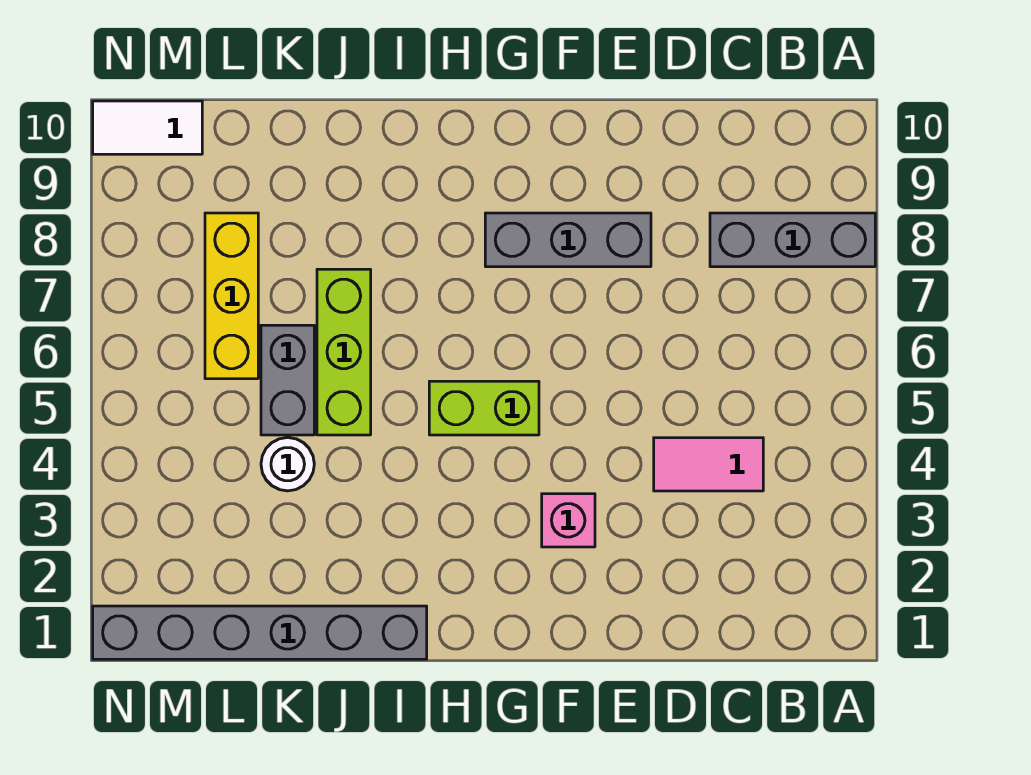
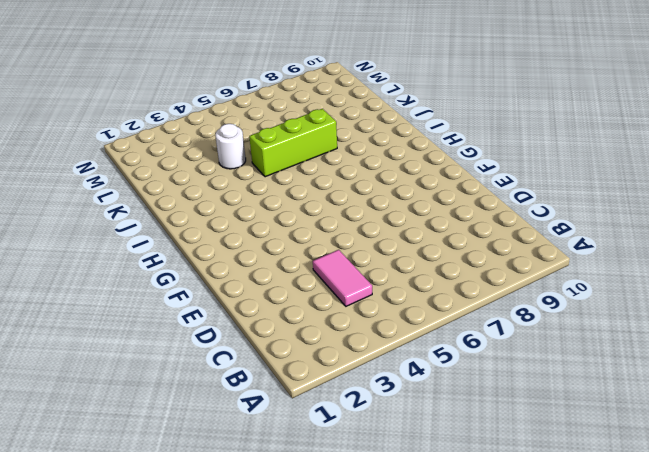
none -> grey 1x3 brick [710,213,875,267]
none -> grey 1x3 brick [485,213,651,267]

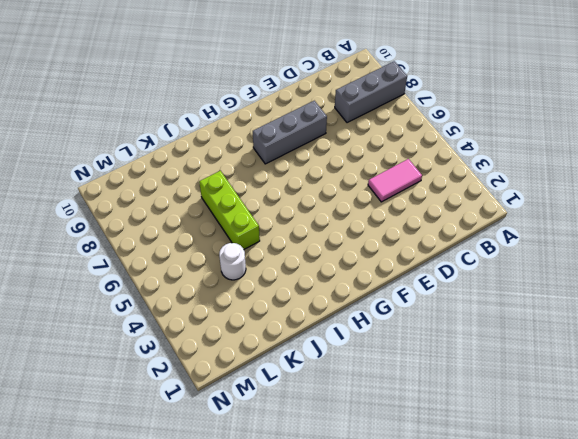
none -> pink 1x1 brick [542,494,595,547]
none -> lime 1x2 brick [429,381,539,435]

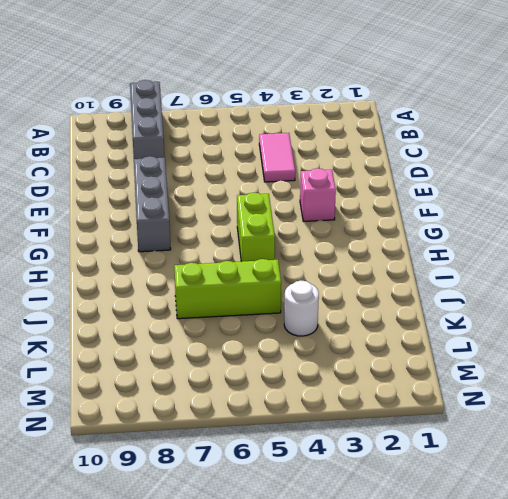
none -> grey 1x6 brick [93,606,427,659]
none -> grey 1x2 brick [261,325,314,435]

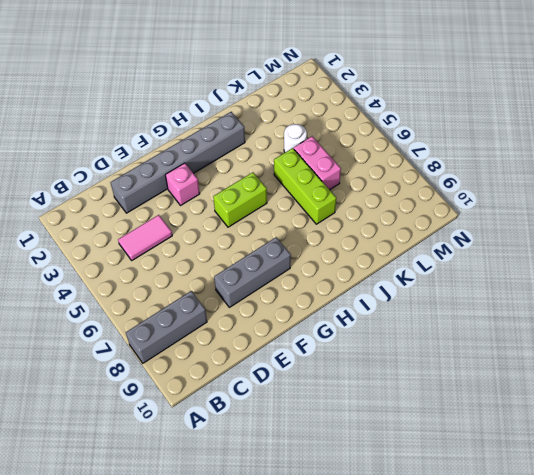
grey 1x6 brick [110,112,245,213] -> grey 1x6 brick moved to [93,606,427,659]
pink 1x2 brick [294,136,341,190] -> grey 1x2 brick [261,325,314,435]
none -> yellow 1x3 brick [205,213,258,379]
none -> white 1x2 tile [93,101,202,154]

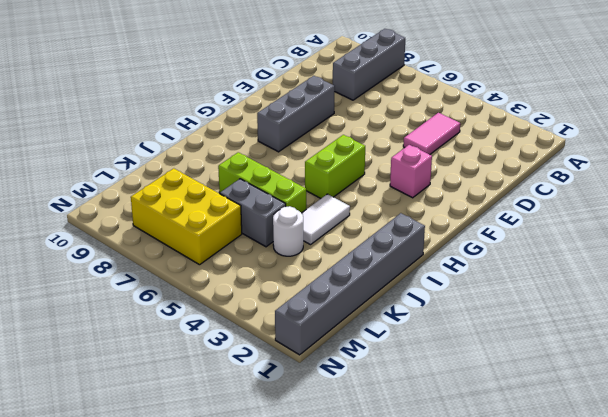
white 1x2 tile [302,194,350,245] -> white 1x2 tile moved to [93,101,202,154]
yellow 2x3 brick [131,168,242,265] -> yellow 1x3 brick [205,213,258,379]

